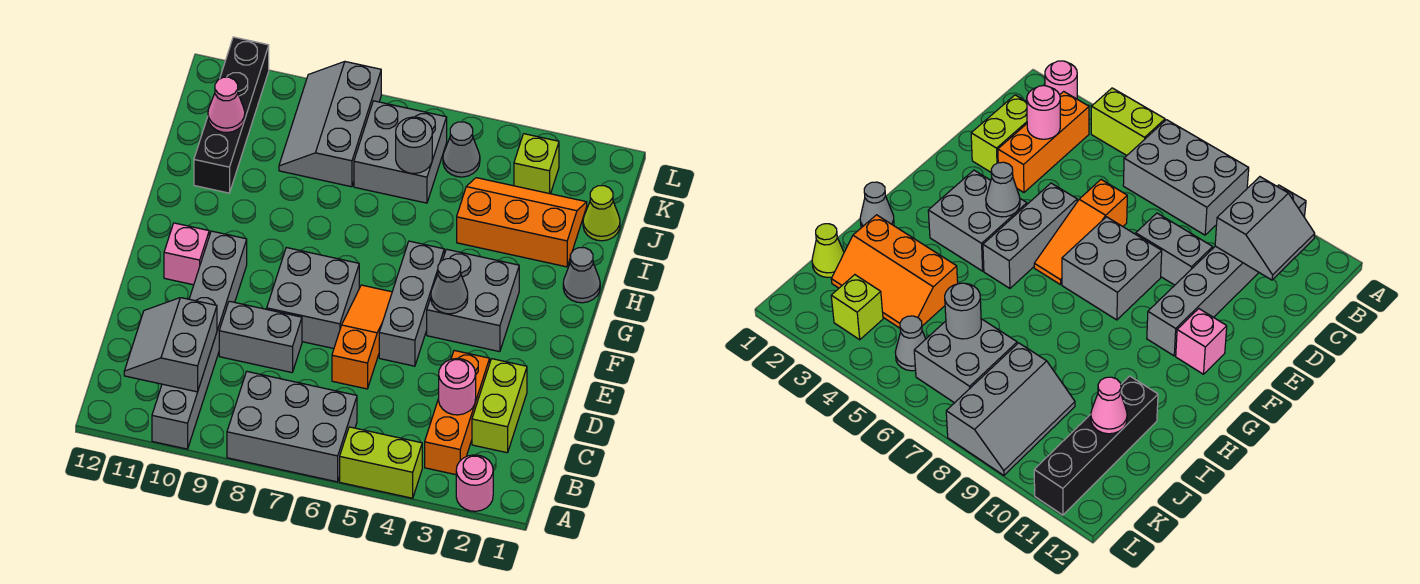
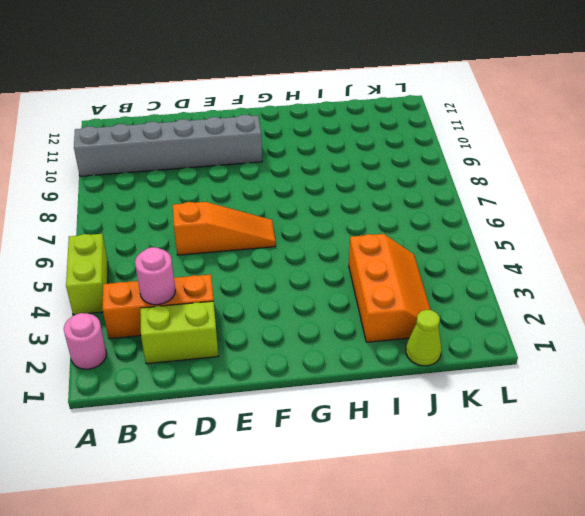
none -> grey 2x3 brick [227,372,357,482]
none -> grey 1x2 brick [219,301,302,372]
none -> grey 1x3 brick [379,241,444,366]

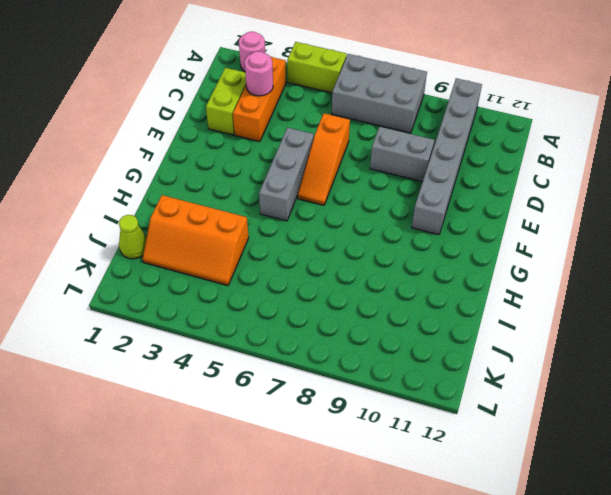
none -> grey 2x2 brick [267,248,359,349]
none -> grey 2x2 brick [427,249,519,352]
none -> pink 1x1 brick [164,223,209,285]

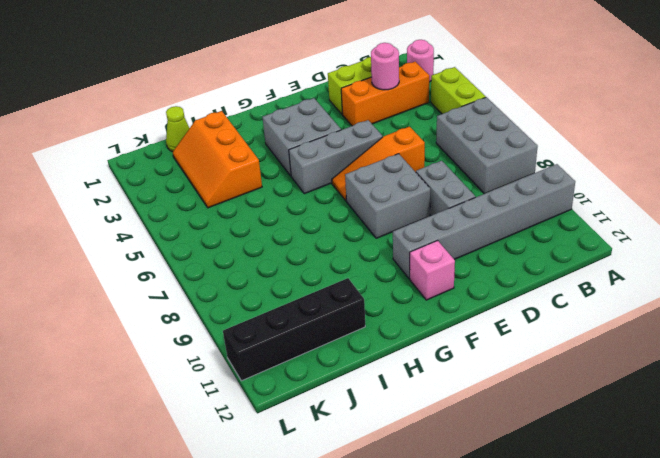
none -> grey 1x1 cone [563,248,600,303]
none -> grey 2x2 brick [354,101,447,203]
none -> grey 2x3 slope [279,62,381,187]

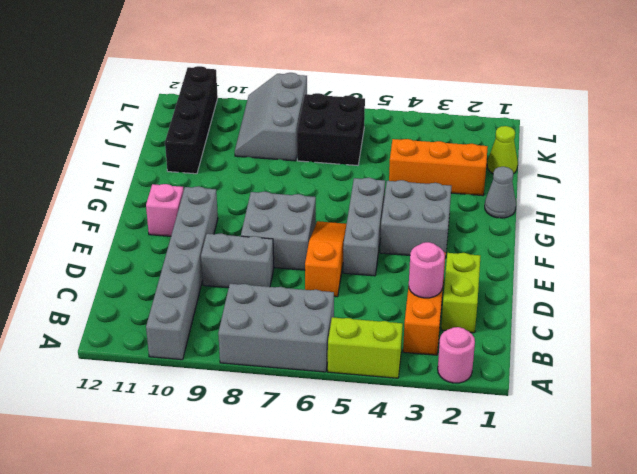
black 2x2 brick [297,93,365,166] -> grey 2x2 brick [354,101,447,203]
none -> lime 1x1 brick [514,134,559,194]
none -> grey 1x1 cone [443,122,480,177]
none -> grey 2x2 slope [124,298,217,392]

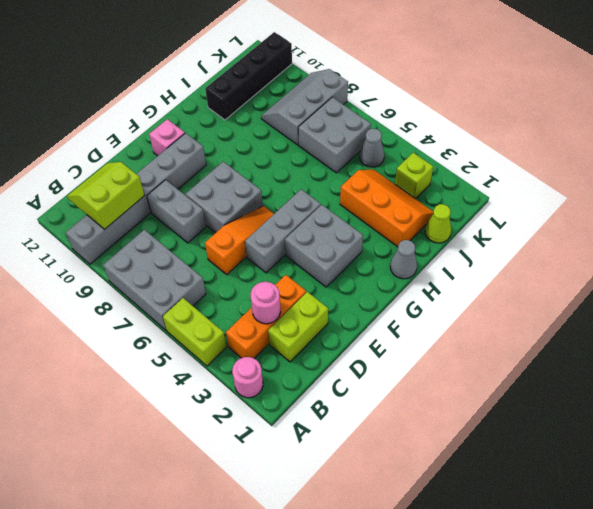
lime 2x2 slope [67,162,145,230] -> grey 2x2 slope [124,298,217,392]
none -> grey 1x1 cone [431,259,468,314]
none -> grey 1x1 round brick [396,117,432,174]
none -> pink 1x1 cone [208,77,245,133]

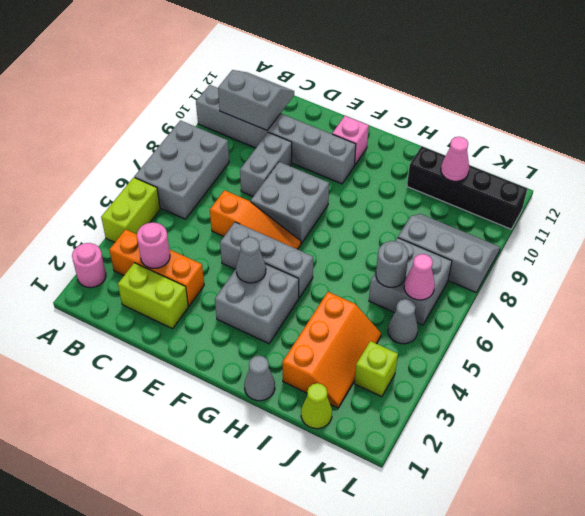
pink 1x1 cone [404,254,435,300] -> none

